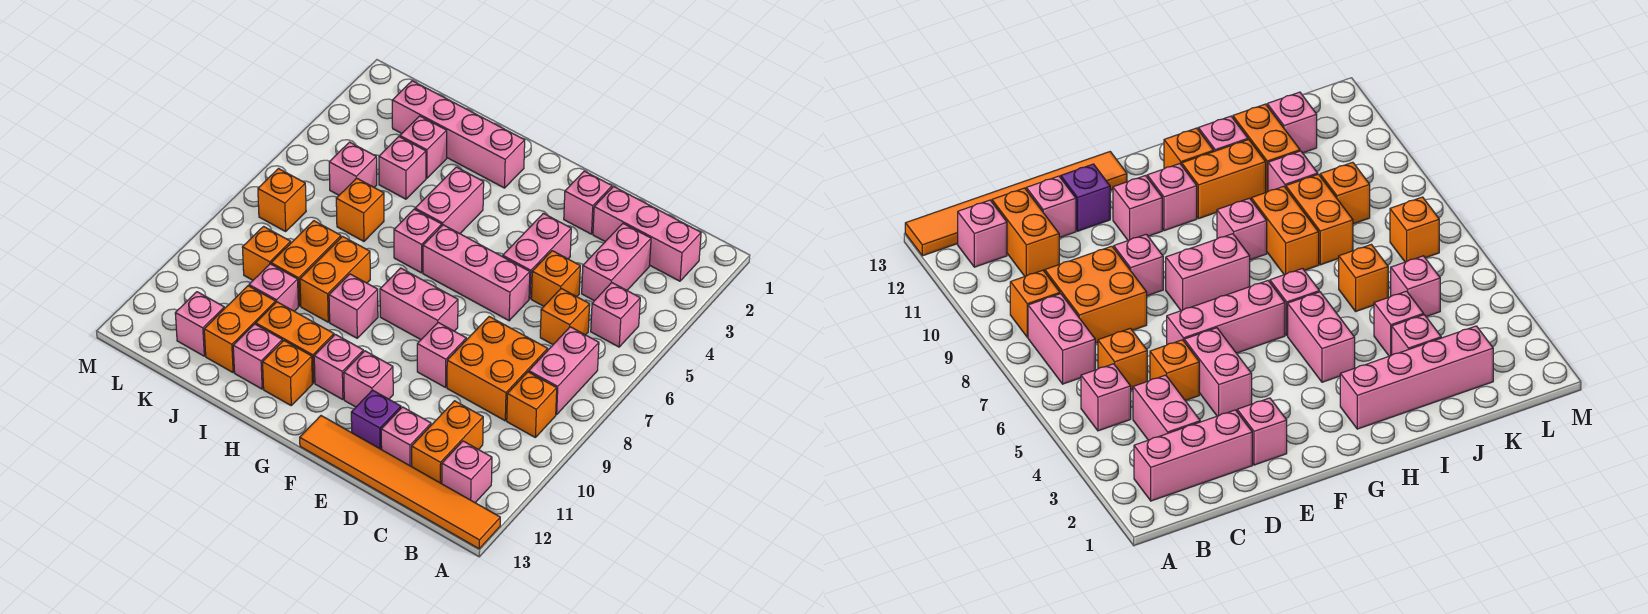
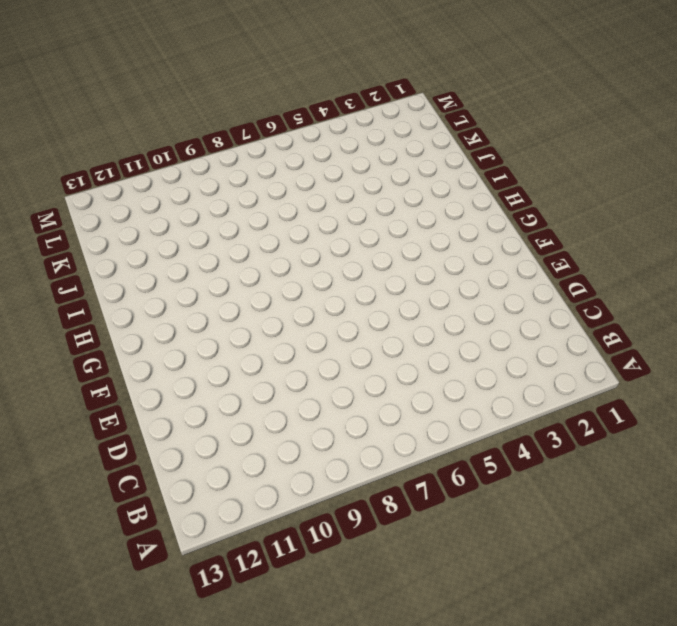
none -> orange 1x6 tile [300,416,500,549]
none -> pink 1x3 brick [593,187,701,281]
none -> pink 1x1 brick [591,283,640,347]
none -> pink 1x2 brick [529,327,599,415]

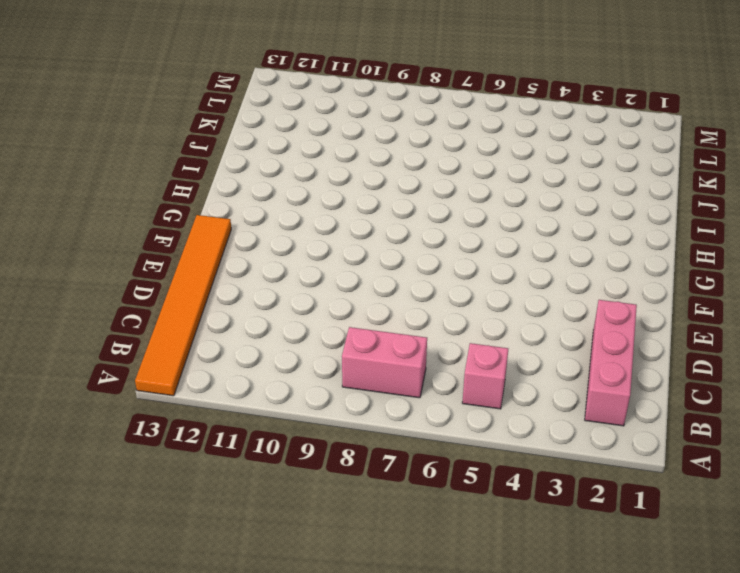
none -> orange 1x1 brick [507,372,557,437]
none -> pink 1x1 brick [442,441,492,503]
none -> pink 1x2 brick [582,224,651,301]
none -> orange 1x1 brick [540,289,590,344]

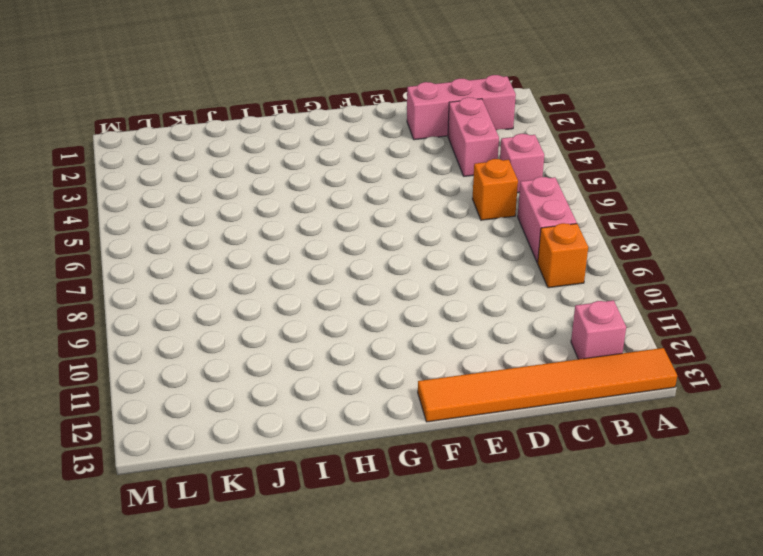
none -> orange 2x2 brick [447,317,548,421]
none -> orange 1x2 brick [412,401,483,484]
none -> orange 1x1 brick [531,251,580,306]
none -> pink 1x1 brick [381,407,431,467]

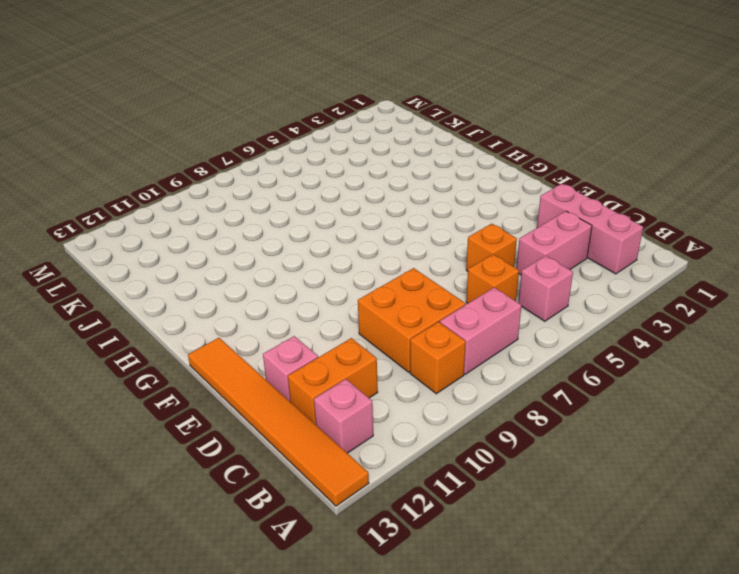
none -> pink 1x1 brick [564,171,612,234]
none -> pink 1x2 brick [503,213,571,299]
none -> pink 1x3 brick [423,225,530,321]
none -> pink 1x1 brick [417,323,466,387]

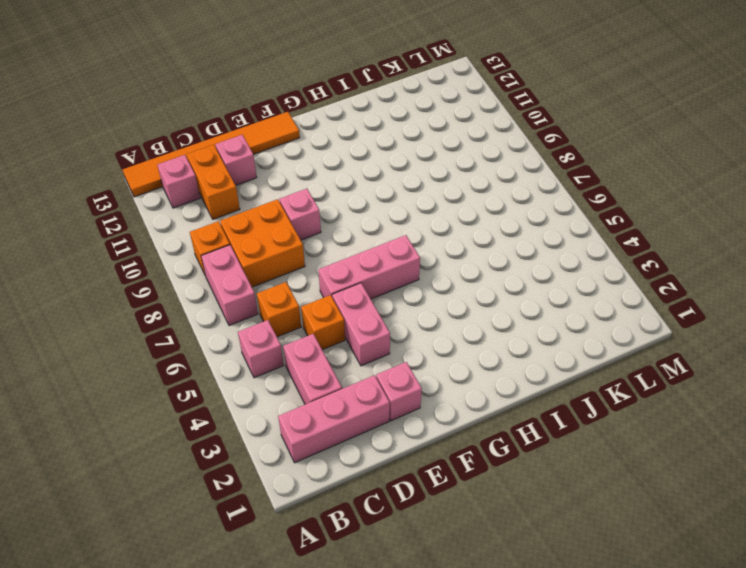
none -> purple 1x1 brick [351,390,401,450]
none -> pink 1x2 brick [380,268,458,340]
none -> pink 1x1 brick [344,351,393,407]
none -> pink 1x1 brick [314,334,363,400]

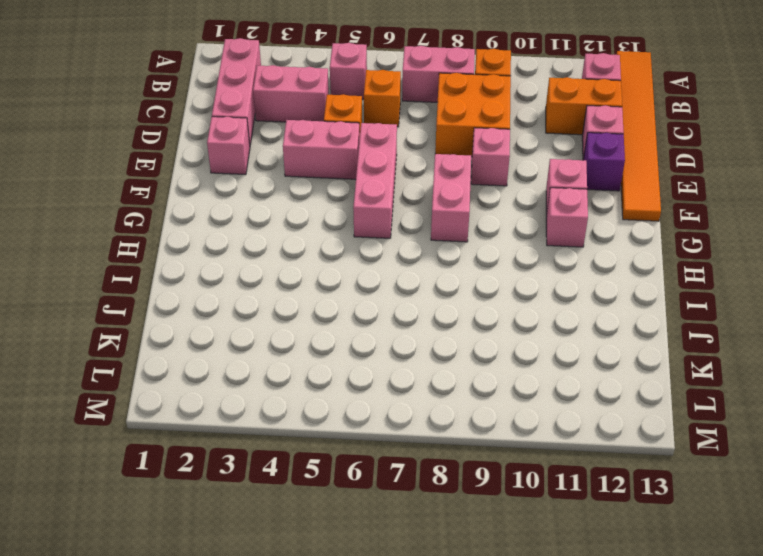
none -> pink 1x4 brick [392,81,525,188]
none -> pink 1x2 brick [415,167,484,234]
none -> pink 1x1 brick [394,209,442,273]
none -> pink 1x1 brick [329,274,378,338]

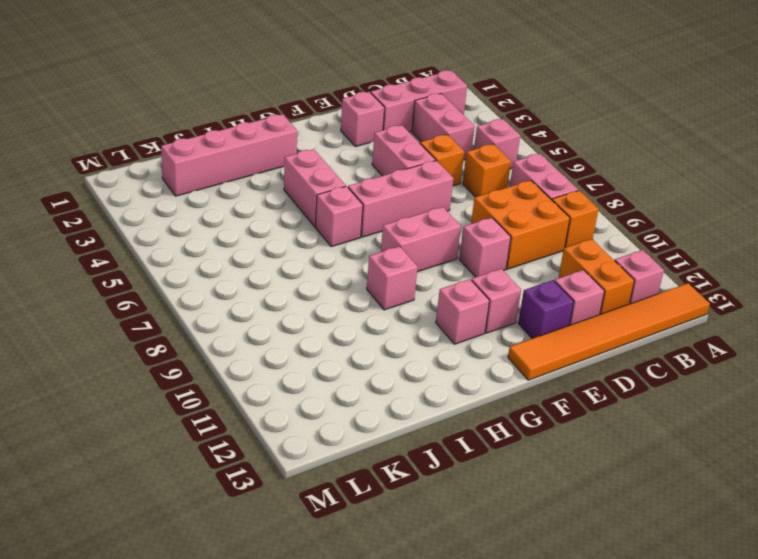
none -> orange 1x2 brick [256,302,334,383]
none -> orange 1x1 brick [263,341,312,405]
none -> orange 1x2 brick [300,236,370,322]
none -> pink 1x1 brick [233,324,282,389]

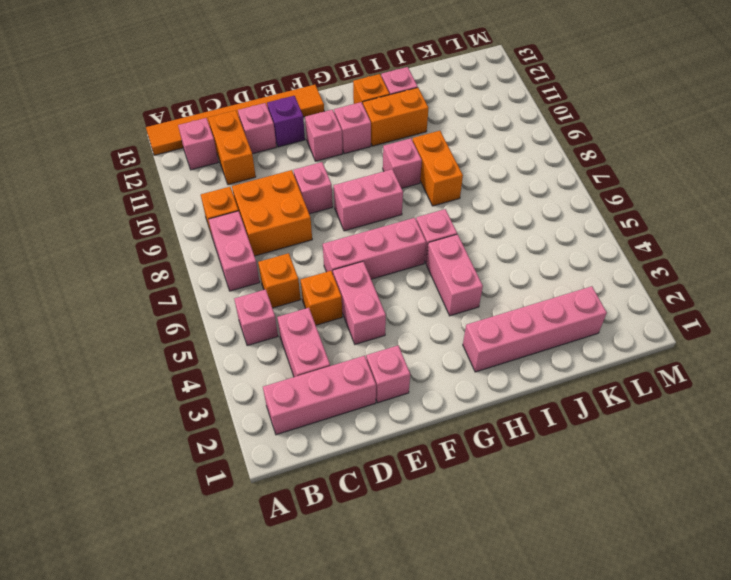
none -> pink 1x1 brick [400,116,447,178]
none -> pink 1x1 brick [379,137,426,199]
none -> orange 1x1 brick [336,178,384,241]
none -> orange 1x2 brick [271,221,341,306]

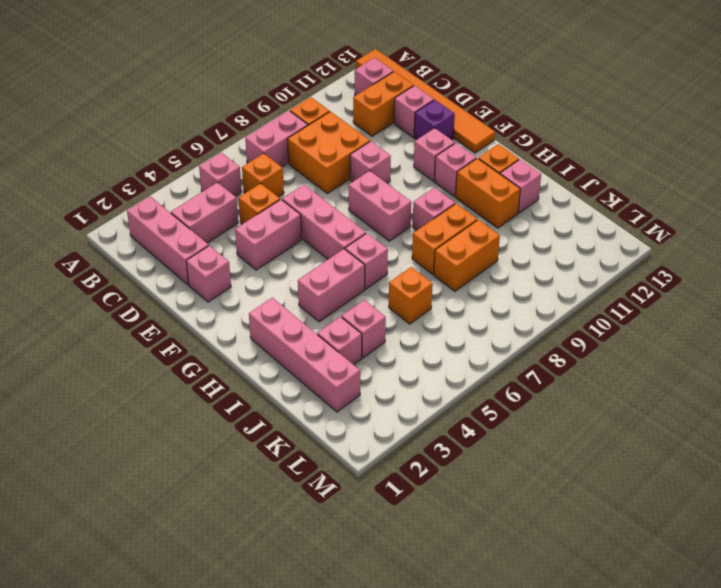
none -> pink 1x1 brick [249,264,298,311]
none -> orange 1x2 brick [204,286,276,372]
none -> pink 1x1 brick [329,142,377,195]
none -> orange 1x1 brick [242,227,291,280]

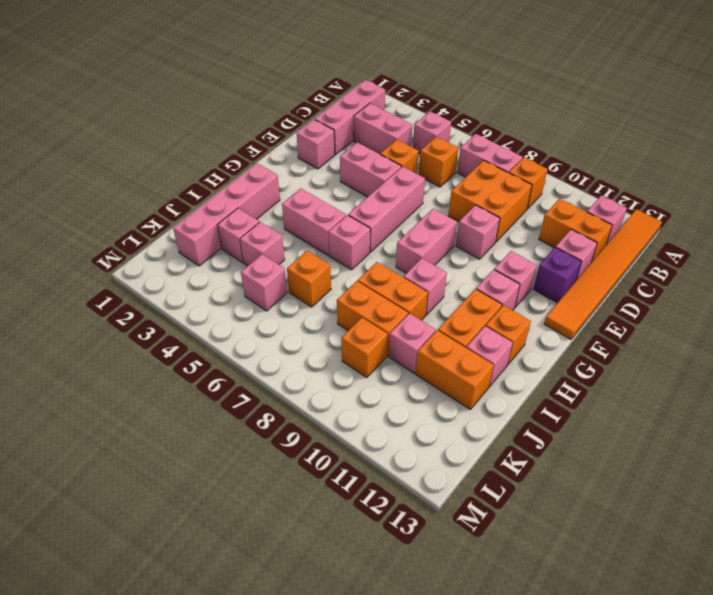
none -> pink 1x1 brick [175,292,224,356]
none -> orange 1x1 brick [258,169,306,231]

